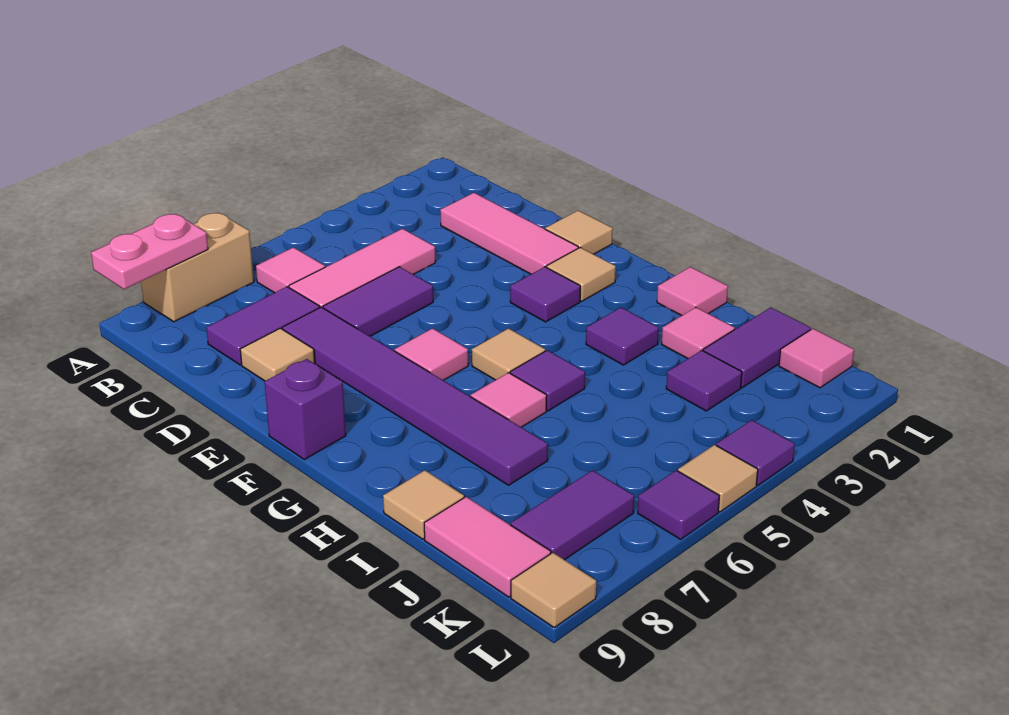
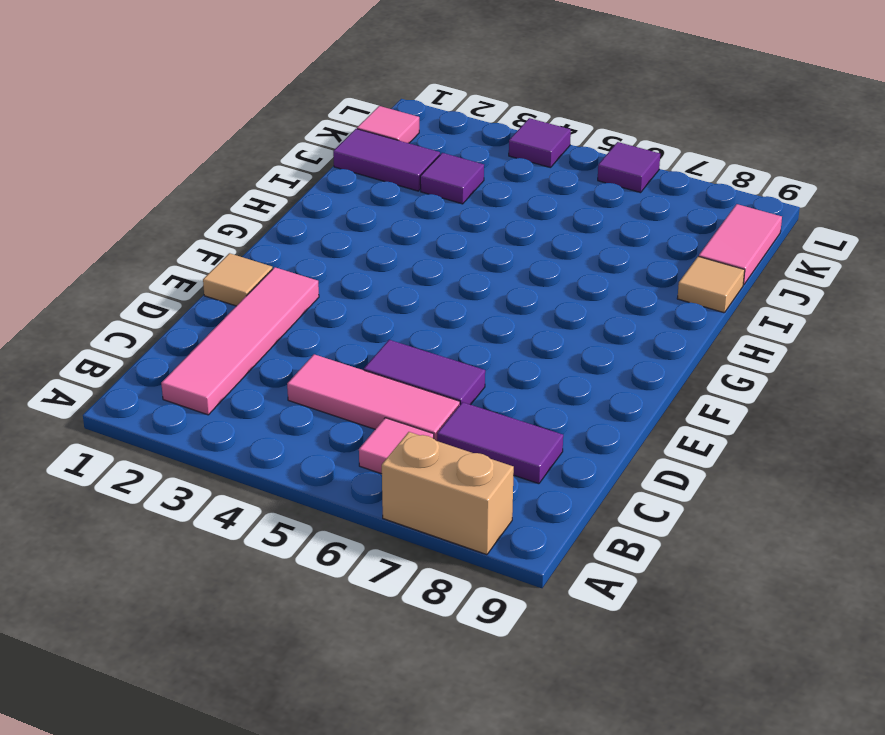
pink 1x4 tile [161,267,319,415] -> pink 1x3 tile [440,193,578,274]
none -> purple 1x6 tile [282,307,548,485]
none -> tan 1x1 tile [240,328,315,381]
none -> tan 1x1 tile [547,248,616,301]
none -> purple 1x1 tile [510,267,580,322]

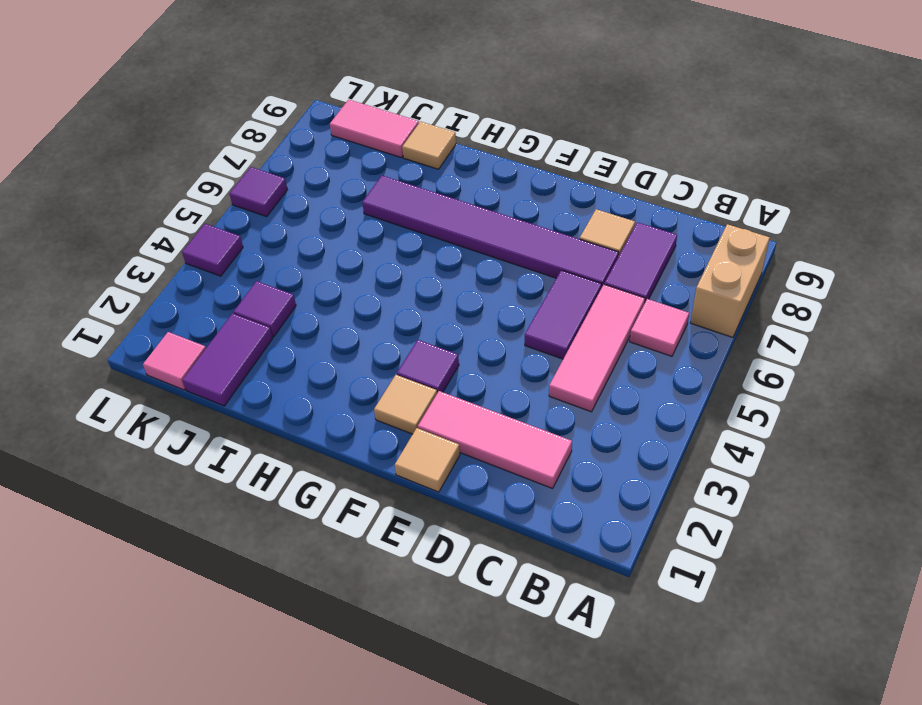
none -> pink 1x1 tile [395,328,468,380]
none -> purple 1x1 brick [265,359,346,460]
none -> tan 1x1 tile [472,328,545,380]
none -> pink 1x1 tile [657,267,728,315]

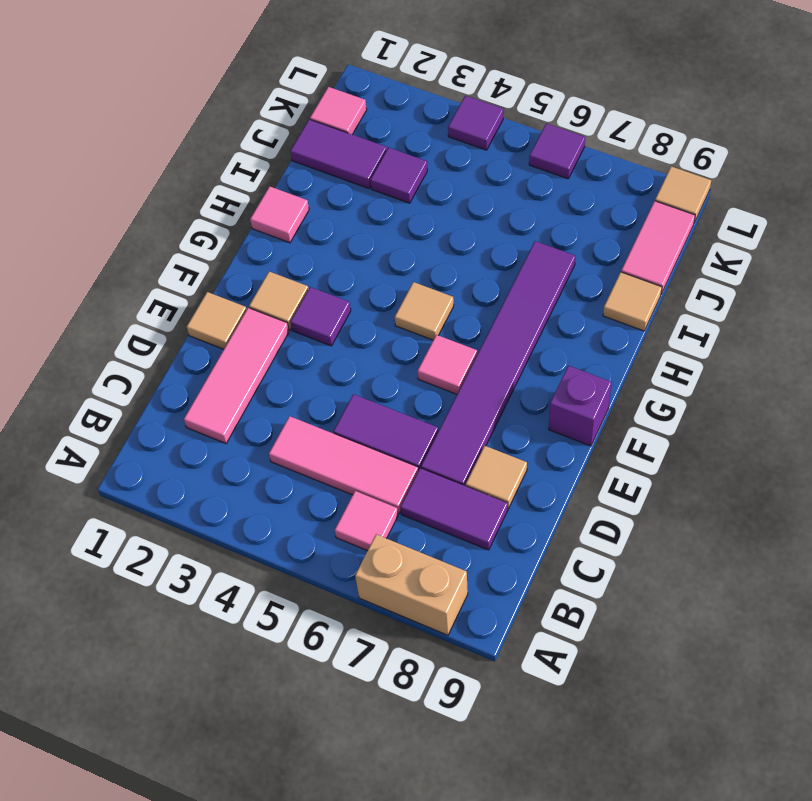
none -> purple 1x1 tile [586,307,659,365]
none -> purple 1x1 tile [510,350,585,411]
none -> pink 1x1 tile [471,373,547,427]
none -> pink 1x1 tile [662,307,735,358]

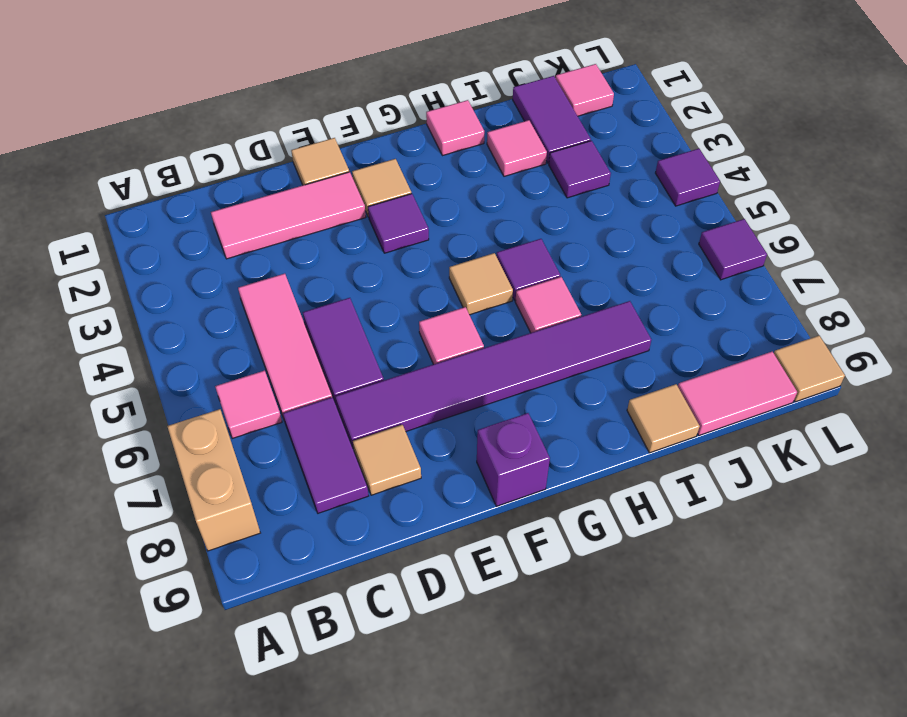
none -> purple 1x1 tile [586,307,659,365]
none -> purple 1x2 tile [511,470,634,560]
none -> tan 1x1 tile [678,445,758,512]
none -> pink 1x2 plate [91,214,208,289]

